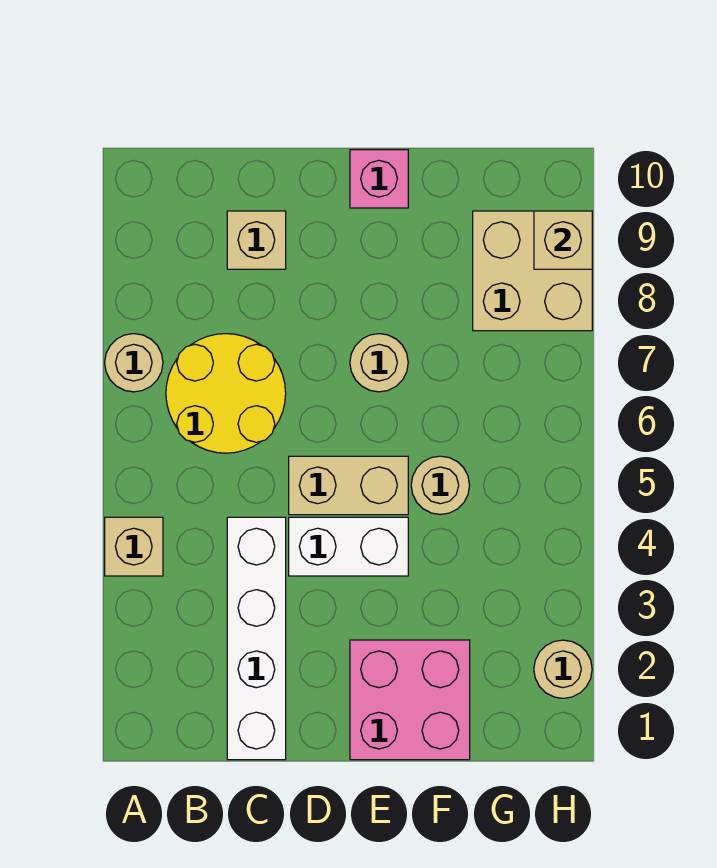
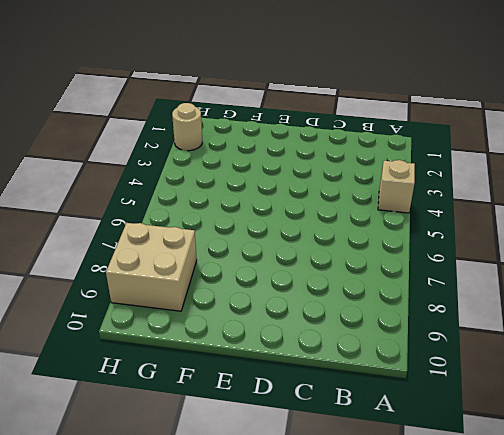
none -> tan 1x1 round brick [105,334,163,392]
none -> yellow 2x2 round brick [166,334,286,453]
none -> white 1x4 brick [227,517,286,760]

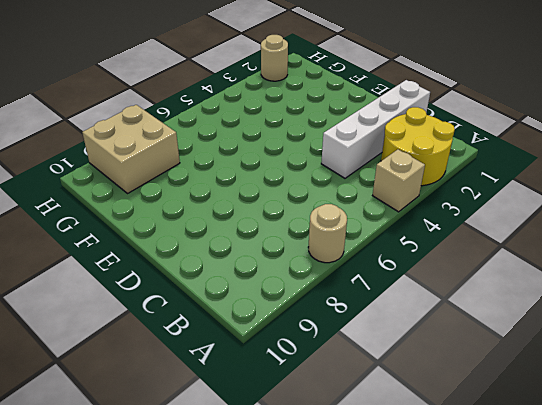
yellow 2x2 round brick [381,107,455,186] -> yellow 2x2 round brick moved to [166,334,286,453]
none -> tan 1x1 brick [227,211,286,269]
none -> white 1x2 brick [289,517,408,576]
none -> tan 1x2 brick [289,456,408,515]

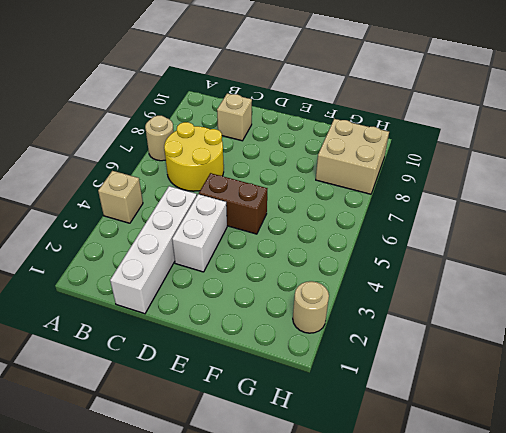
white 1x2 brick [172,194,227,272] -> white 1x2 brick turned to [289,517,408,576]
brown 1x2 brick [199,173,267,234] -> tan 1x2 brick [289,456,408,515]
none -> pink 2x2 brick [350,640,470,760]
none -> tan 1x1 round brick [350,334,408,392]
none -> pink 1x1 brick [350,150,408,208]

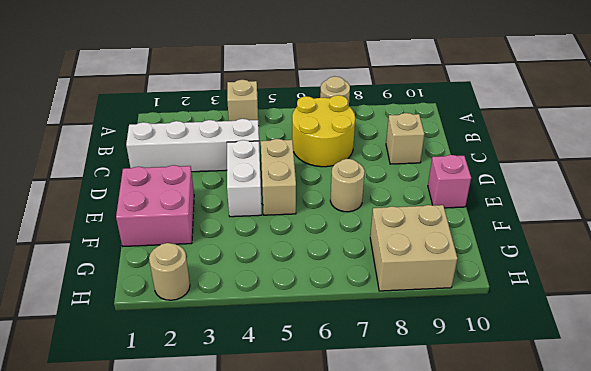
none -> tan 1x1 round brick [411,456,470,515]
none -> tan 1x1 brick [534,211,592,269]

